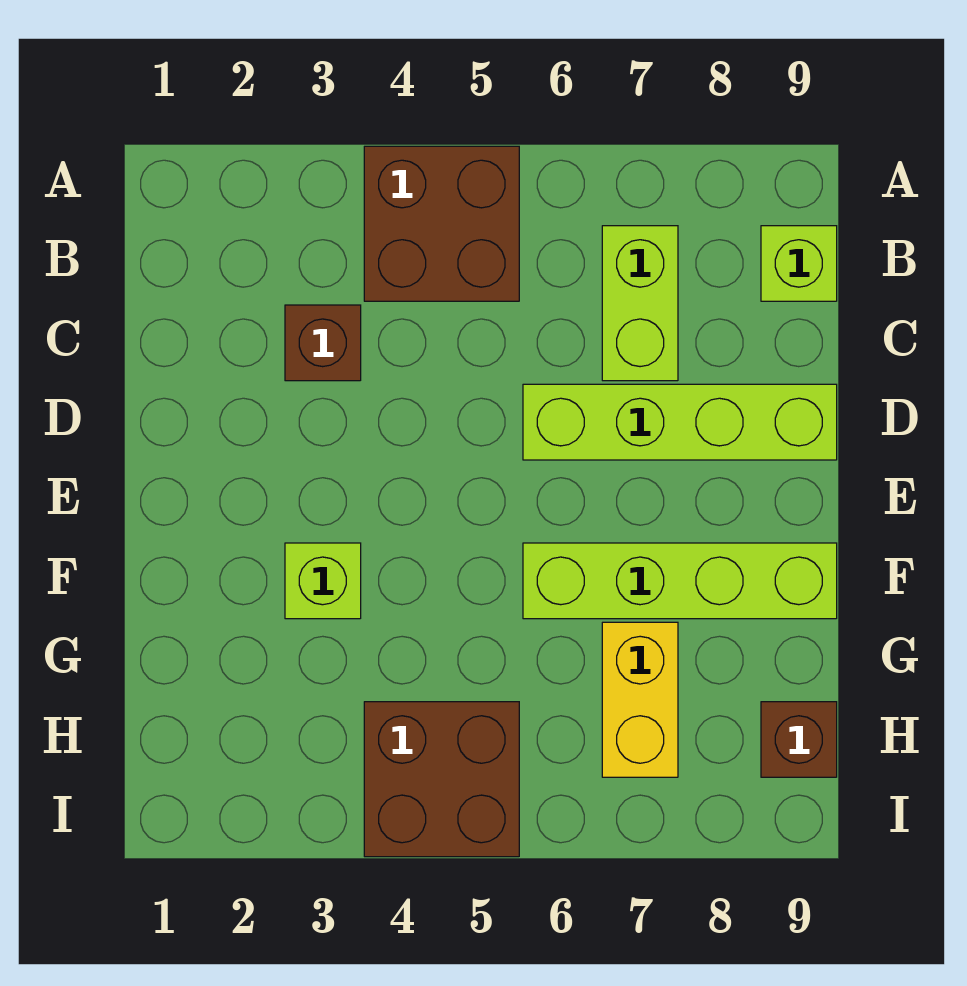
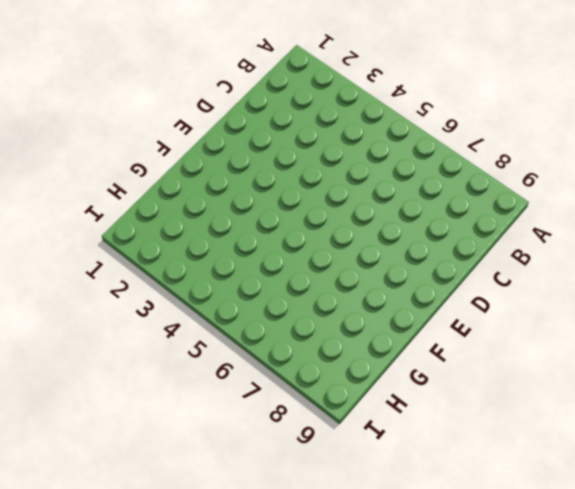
none -> brown 2x2 brick [364,146,519,301]
none -> lime 1x2 brick [602,226,678,381]

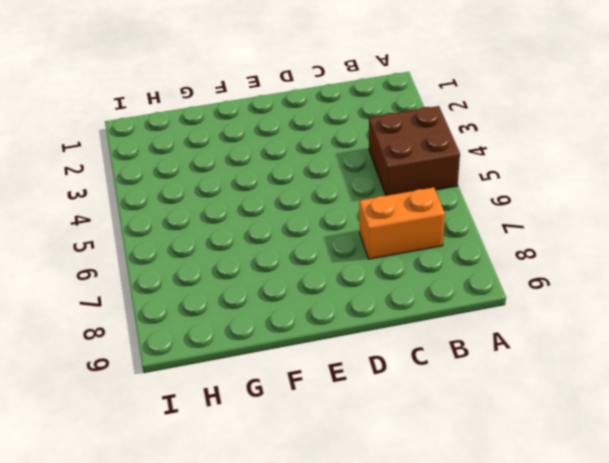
orange 1x2 brick [359,187,445,259] -> lime 1x2 brick [602,226,678,381]
none -> lime 1x1 brick [761,226,837,301]
none -> brown 1x1 brick [285,305,361,381]

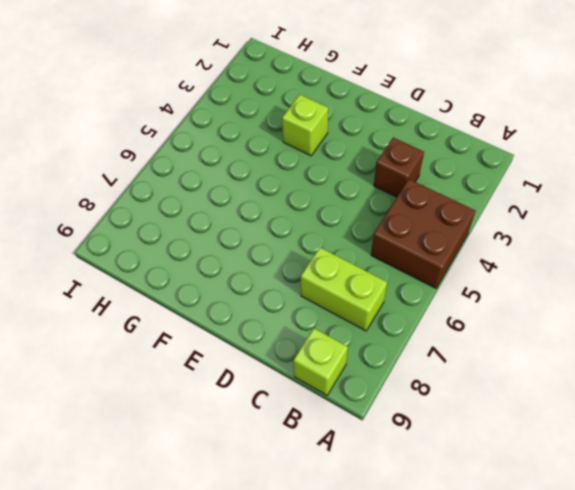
none -> lime 1x4 brick [523,384,837,460]
none -> lime 1x4 brick [523,543,837,619]

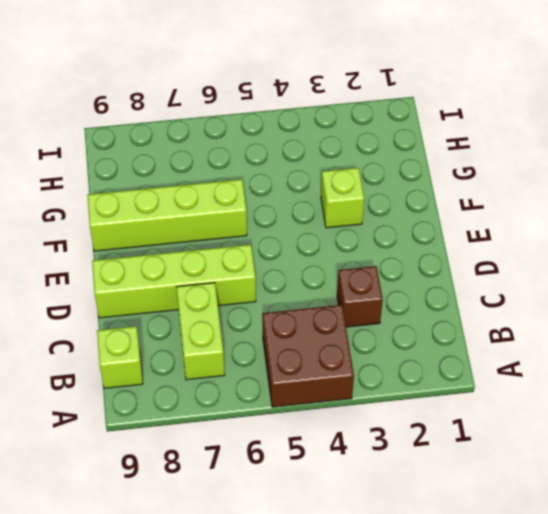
none -> yellow 1x2 brick [602,622,678,777]
none -> brown 2x2 brick [364,702,519,857]

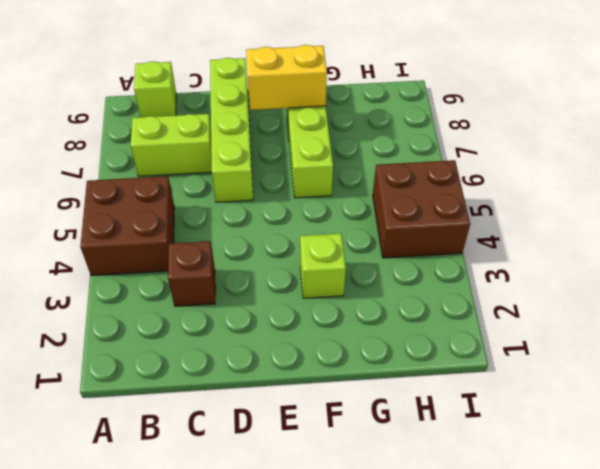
yellow 1x2 brick [246,45,327,110] -> yellow 1x2 brick moved to [602,622,678,777]
none -> brown 1x1 brick [761,702,837,777]

